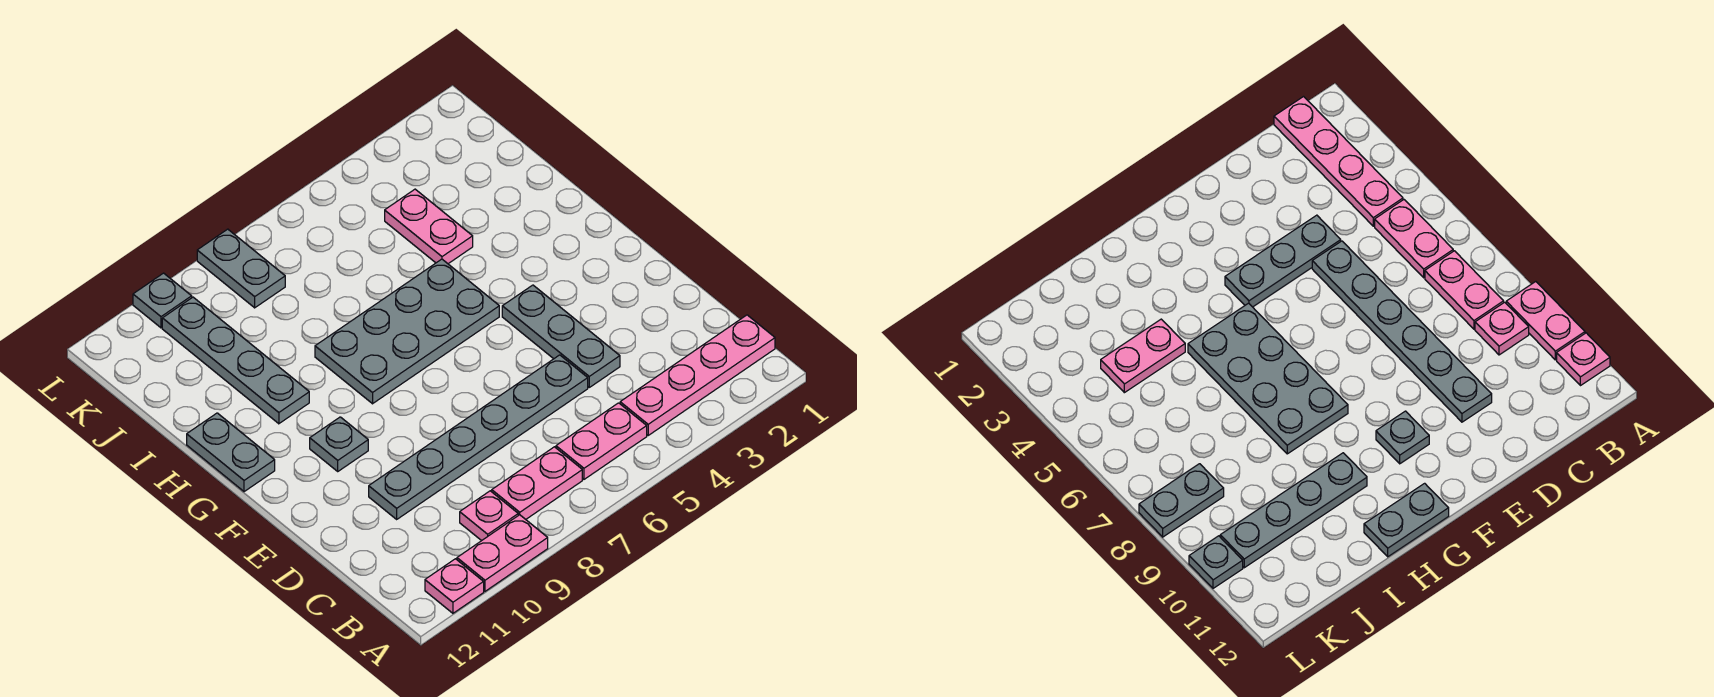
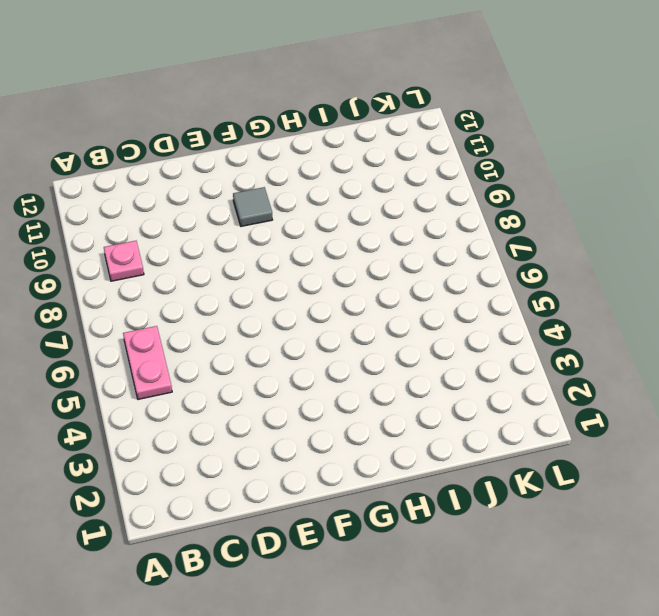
grey 1x1 tile [233,187,272,226] -> grey 1x1 plate [310,417,368,471]
none -> pink 1x2 plate [457,515,548,591]
none -> pink 1x1 plate [425,559,484,613]
none -> pink 1x4 plate [620,315,775,435]

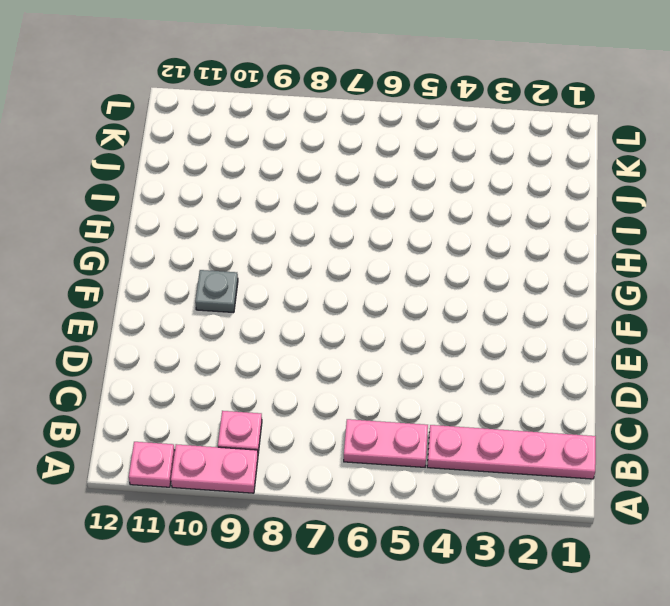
none -> pink 1x2 plate [492,447,582,519]
none -> grey 1x3 plate [502,285,620,387]
none -> grey 1x6 plate [369,355,588,519]

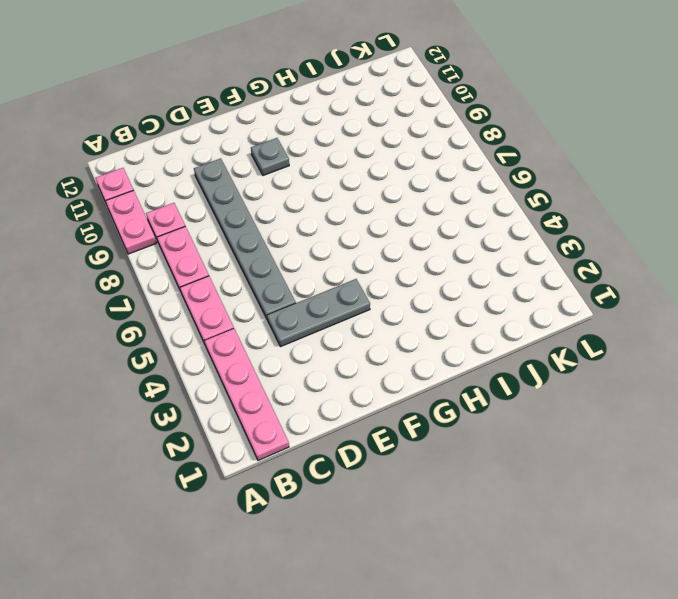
none -> grey 2x4 plate [315,259,499,404]
none -> grey 1x2 plate [187,413,275,492]
none -> grey 1x4 plate [162,297,309,424]

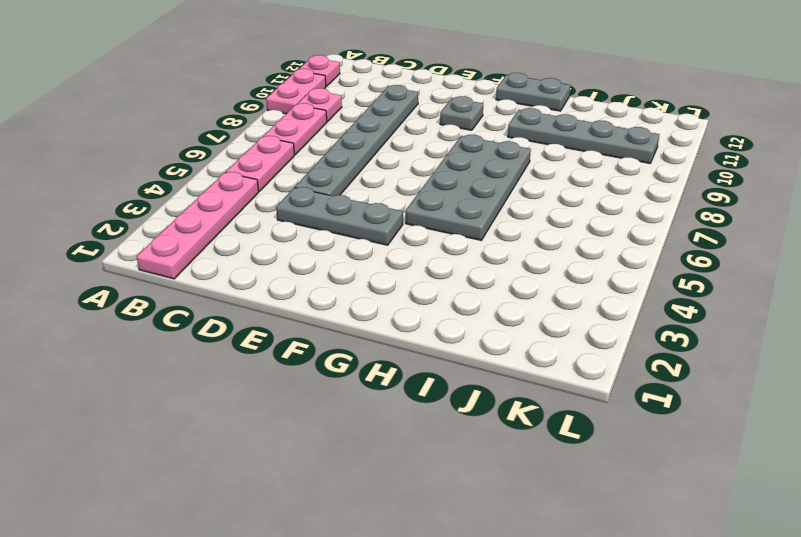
none -> pink 1x2 plate [385,189,473,264]
none -> grey 1x2 plate [197,229,285,308]
none -> grey 1x1 plate [133,273,192,328]

